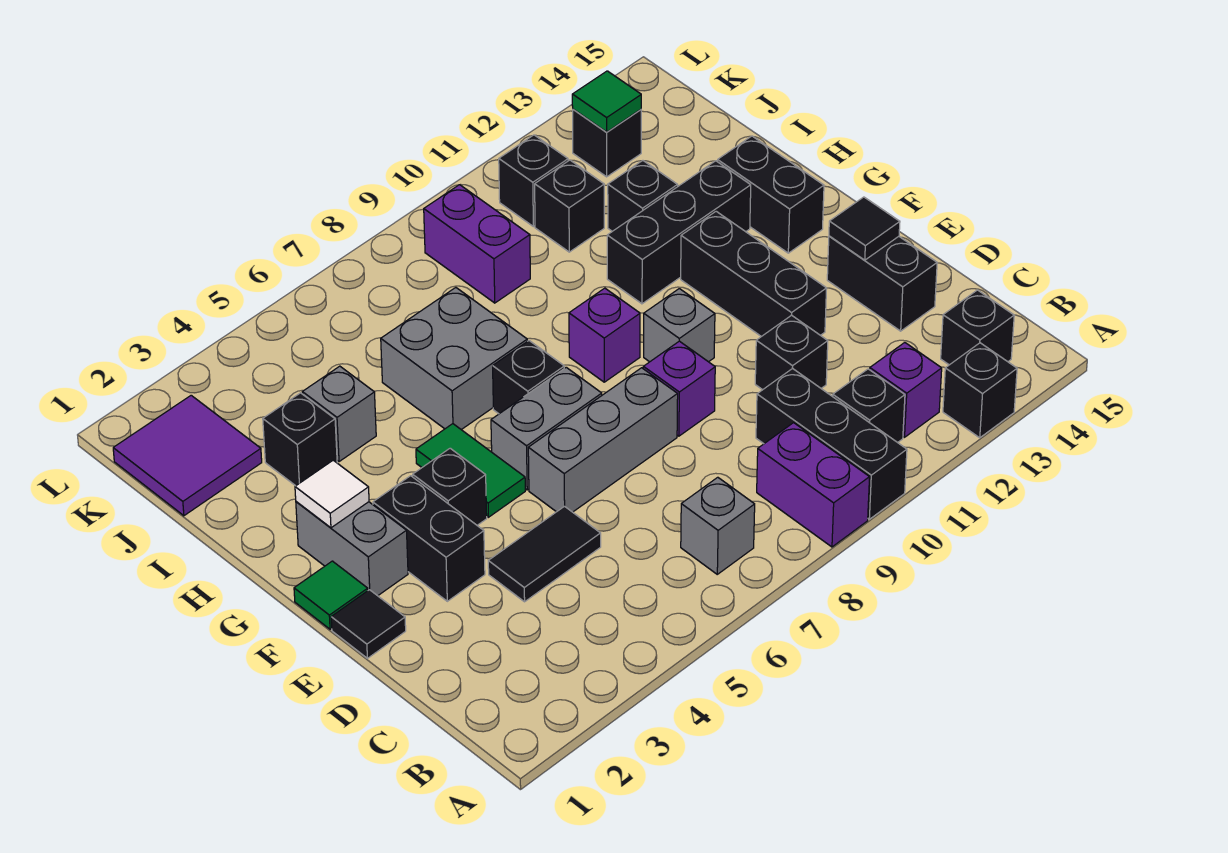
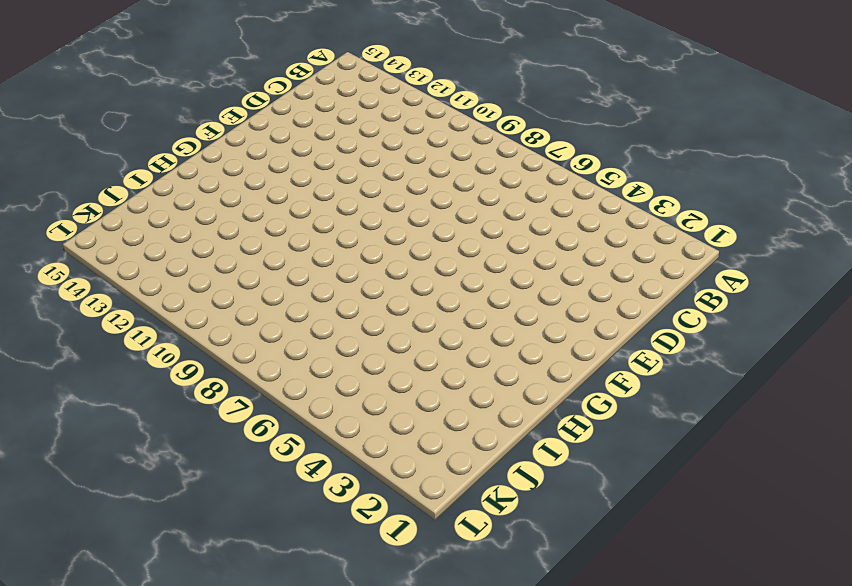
none -> purple 1x2 brick [757,423,870,547]
none -> black 1x3 brick [756,368,907,519]
none -> black 1x1 brick [943,343,1017,438]
none -> grey 1x1 brick [681,477,755,574]

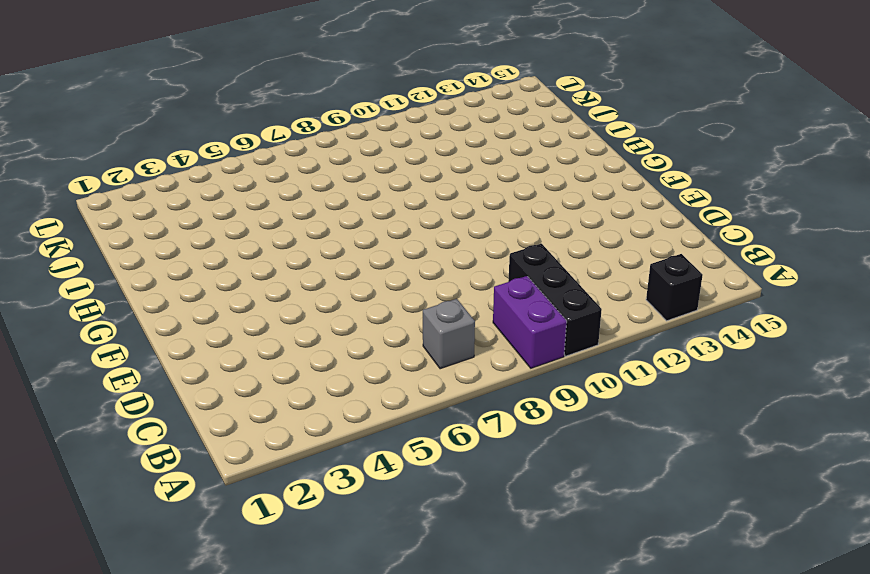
none -> black 1x1 brick [833,369,905,443]
none -> purple 1x1 brick [870,343,942,437]
none -> black 1x1 brick [941,290,1014,365]
none -> black 1x2 tile [488,506,601,602]

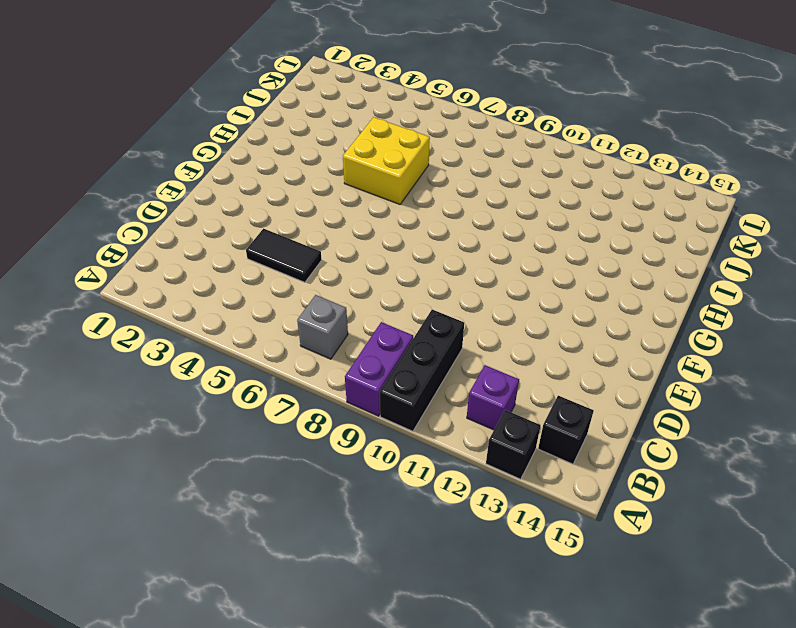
yellow 2x2 brick [343,117,430,204] -> grey 2x2 brick [381,288,527,430]
none -> black 1x1 brick [833,369,905,443]
none -> black 1x1 brick [755,315,828,390]
none -> black 1x2 brick [827,236,937,331]
none -> black 1x1 tile [331,590,406,658]

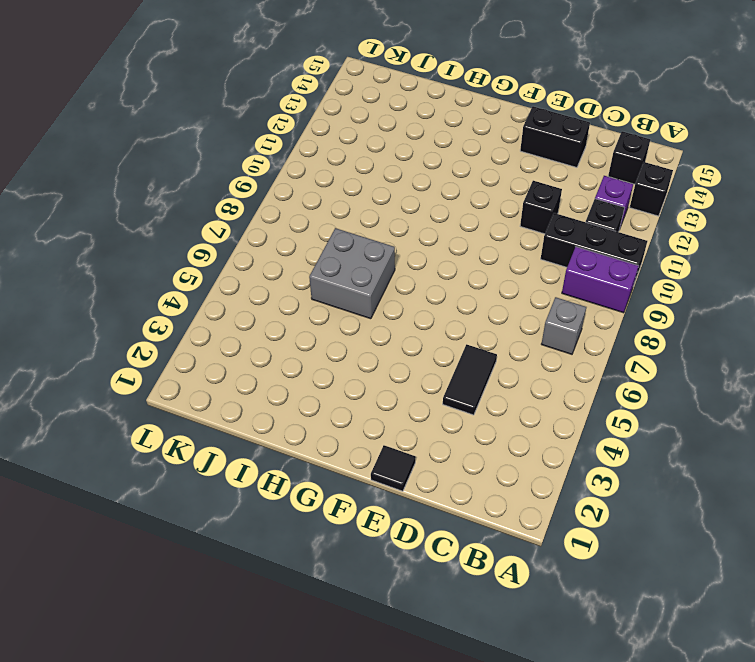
none -> black 1x2 brick [373,476,485,601]
none -> grey 1x3 brick [528,368,678,512]
none -> purple 1x1 brick [643,341,715,436]
none -> black 1x3 brick [681,211,827,337]

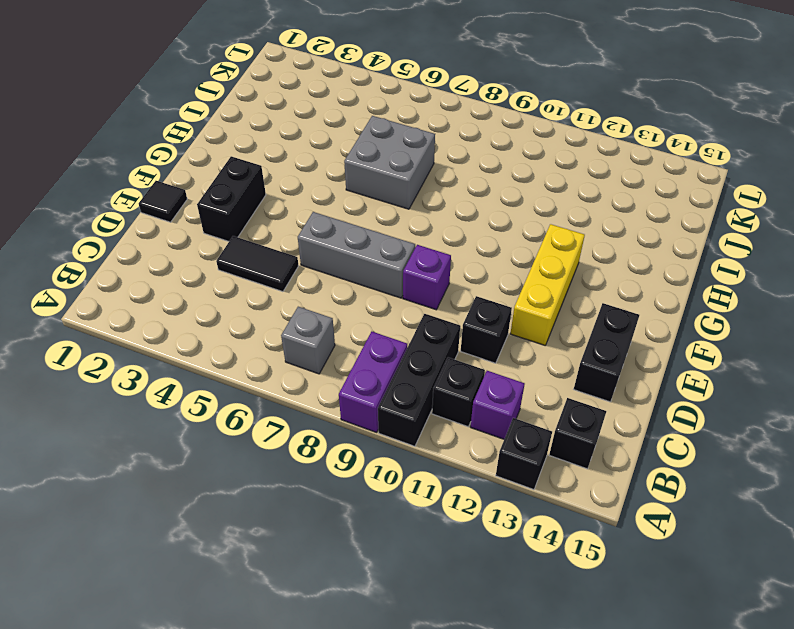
yellow 1x3 brick [510,224,585,345] -> black 1x3 brick [681,211,827,337]
none -> green 1x1 tile [294,561,368,629]
none -> grey 1x2 brick [296,502,408,596]
none -> black 1x1 brick [413,448,487,525]
none -> green 1x2 tile [416,424,525,517]

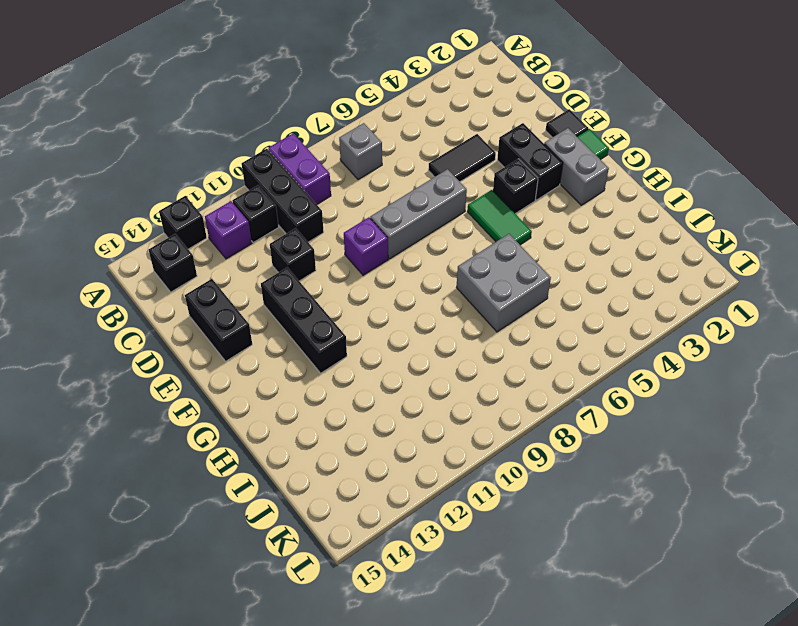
none -> grey 1x2 brick [491,367,602,490]
none -> grey 1x1 brick [644,289,715,362]
none -> black 1x1 brick [493,341,564,414]
none -> purple 1x1 brick [569,288,640,382]

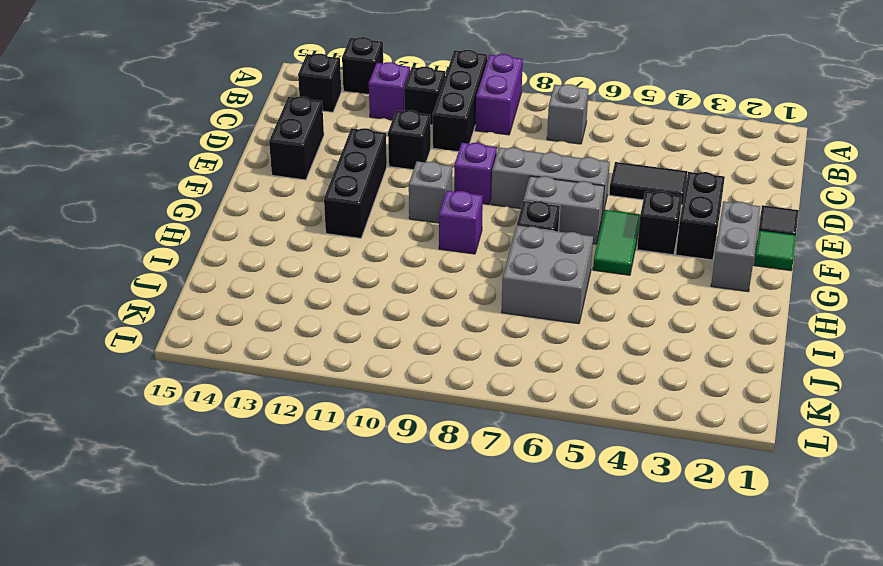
none -> black 1x2 brick [717,136,824,253]
none -> black 1x3 brick [607,161,751,304]
none -> black 1x1 brick [263,393,337,486]
none -> grey 1x1 brick [302,366,376,462]

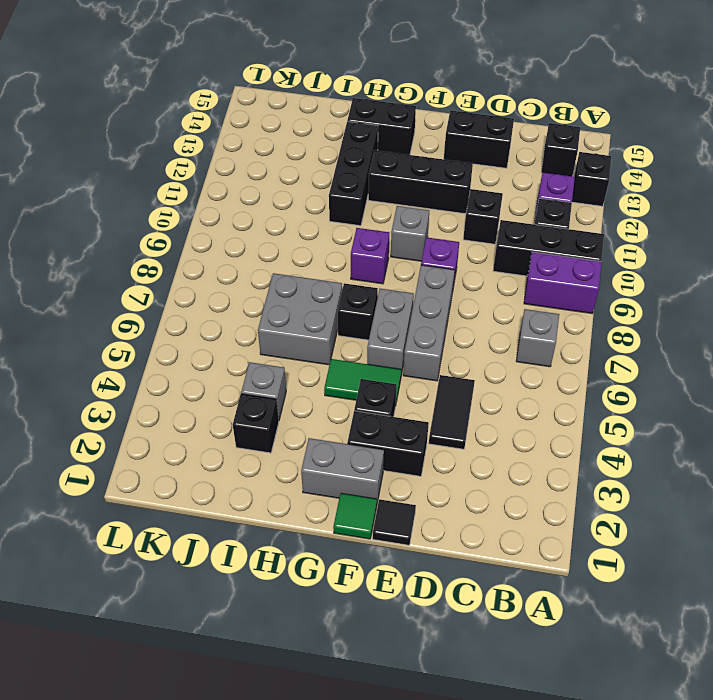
none -> black 1x1 brick [608,161,678,231]
none -> purple 2x2 tile [113,395,262,516]
none -> purple 1x2 brick [424,185,530,303]
none -> black 1x1 brick [535,160,604,252]

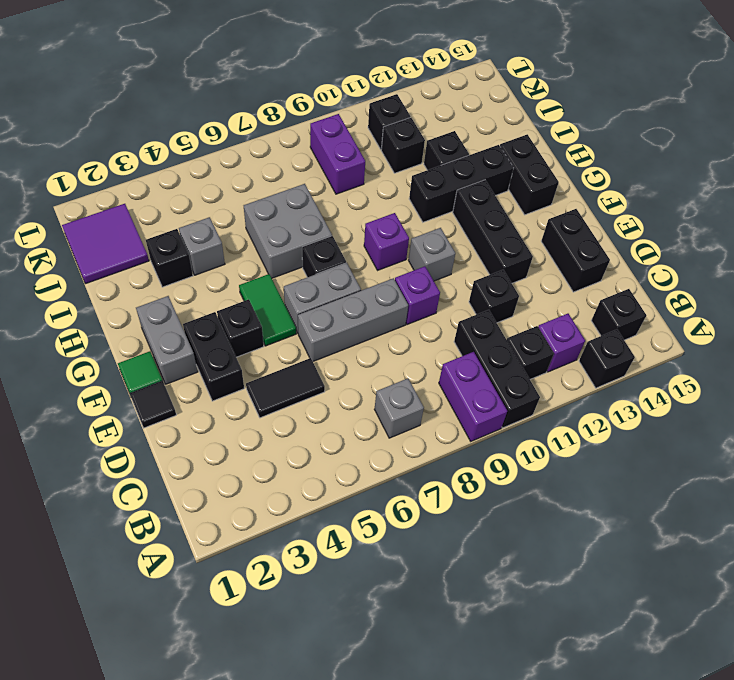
none -> black 1x1 brick [573,109,641,177]
none -> black 1x1 tile [829,197,900,260]
none -> white 1x1 tile [295,460,369,528]
none -> green 1x1 tile [572,71,641,132]

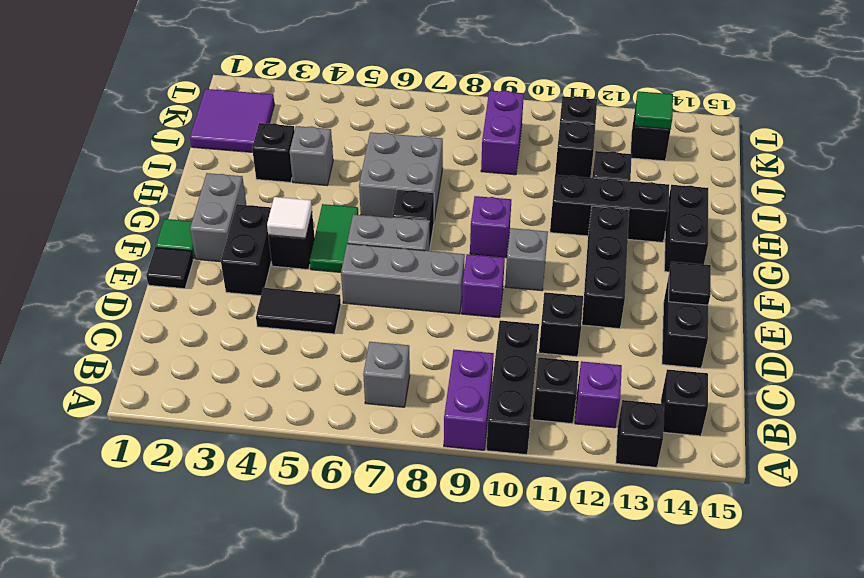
white 1x1 tile [267,197,312,238] -> white 1x1 tile moved to [295,460,369,528]

